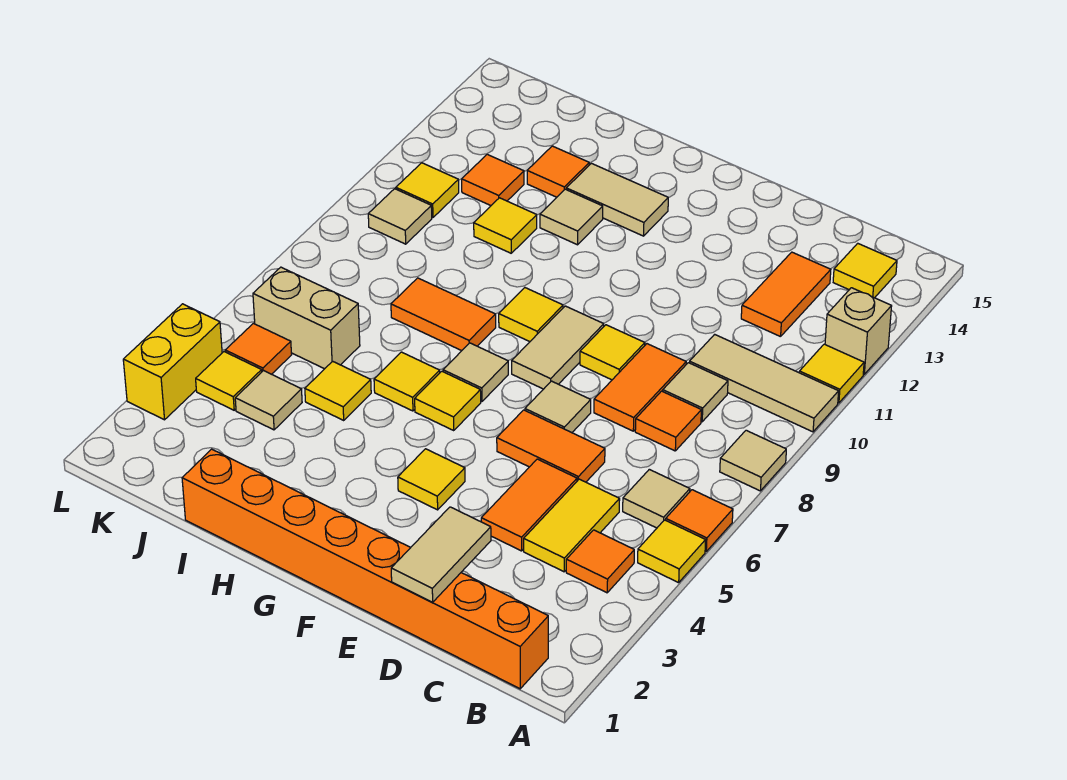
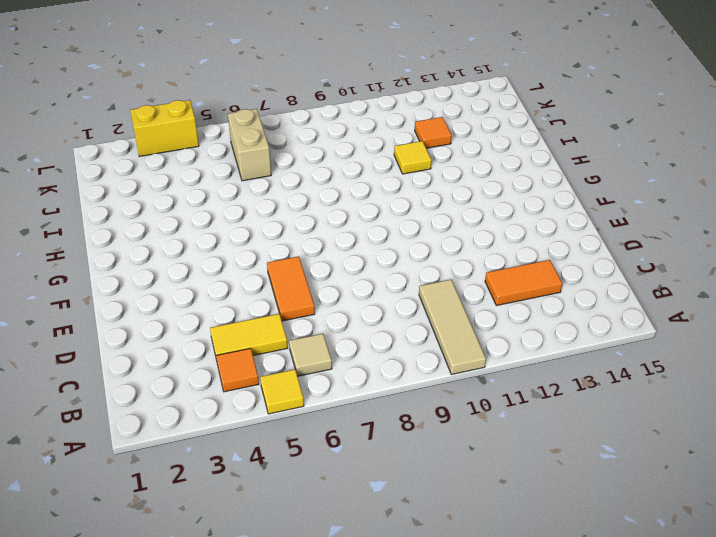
none -> orange 1x1 tile [666,490,733,551]
none -> tan 1x1 tile [720,430,786,491]
none -> yellow 1x1 tile [799,344,864,403]
none -> tan 1x1 brick [825,288,892,374]

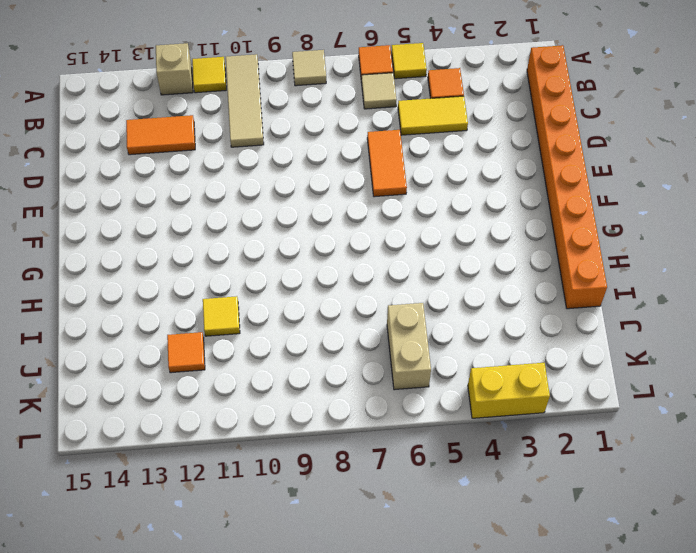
none -> yellow 1x1 tile [833,243,897,298]
none -> orange 1x1 tile [635,391,701,451]
none -> tan 1x1 tile [663,363,728,422]
none -> orange 1x2 tile [481,459,577,551]

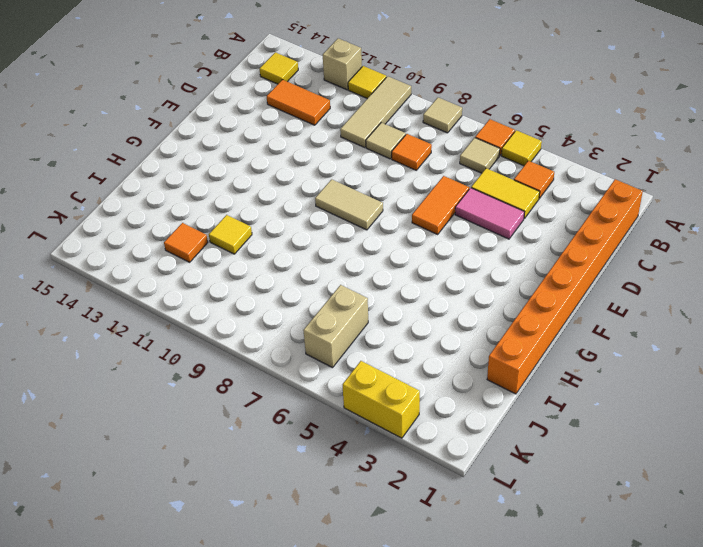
pink 1x2 tile [455,188,524,239] -> orange 1x2 tile [481,459,577,551]
none -> orange 1x2 tile [594,344,686,431]
none -> tan 1x1 tile [525,381,591,433]
none -> yellow 1x1 tile [580,325,645,380]
none -> yellow 1x1 tile [398,449,465,510]

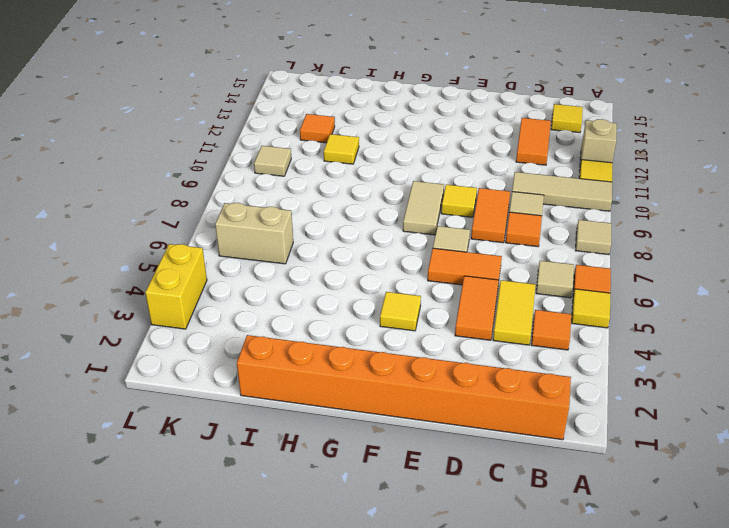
none -> yellow 1x1 tile [415,371,481,430]
none -> tan 1x1 tile [443,343,508,402]
none -> yellow 1x1 tile [499,288,563,342]
none -> tan 1x2 tile [566,163,668,236]

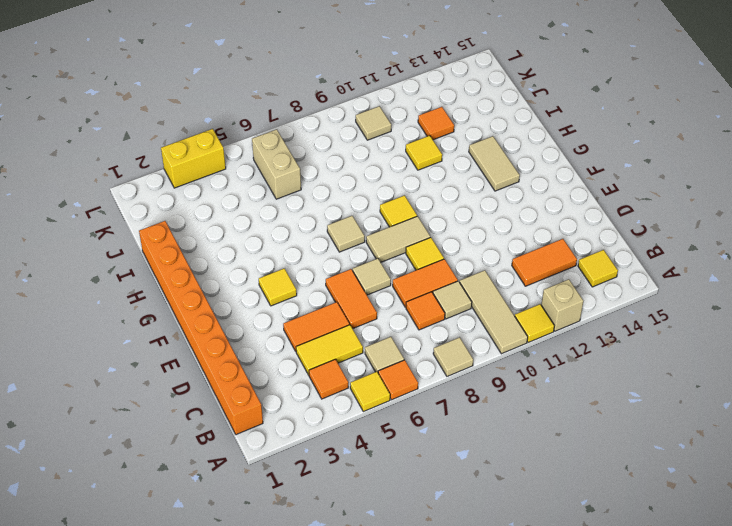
none -> yellow 1x1 tile [415,371,481,430]
none -> yellow 1x1 tile [374,352,440,411]
none -> orange 1x2 tile [391,278,496,351]
none -> tan 1x1 tile [540,189,603,245]

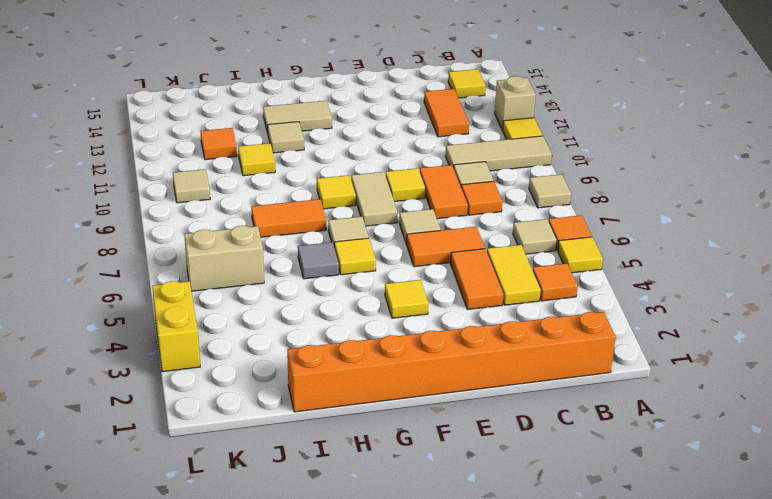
grey 1x1 tile [298,242,339,279] -> yellow 1x1 tile [374,352,440,411]
none -> yellow 1x1 tile [305,361,371,420]
none -> orange 1x1 tile [527,146,589,197]
none -> tan 1x1 tile [235,371,302,430]
none -> yellow 1x1 tile [196,352,262,410]

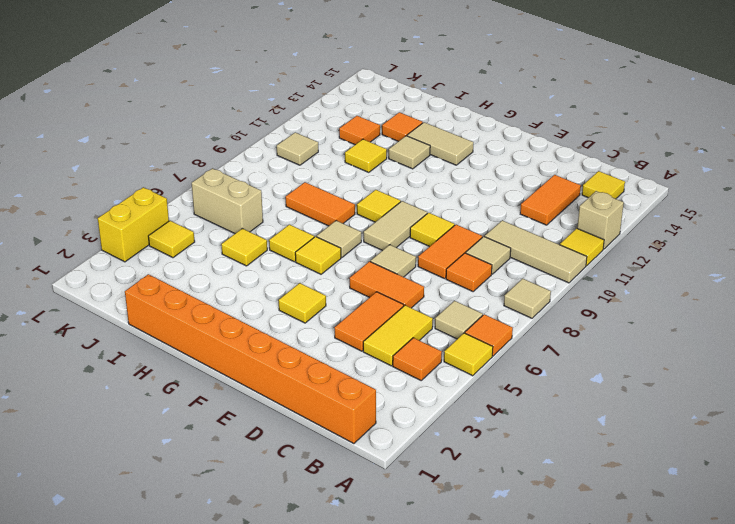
none -> tan 1x1 tile [235,371,302,430]
none -> orange 1x1 tile [225,323,292,374]
none -> yellow 1x1 tile [396,163,459,218]
none -> tan 1x2 tile [391,507,491,602]

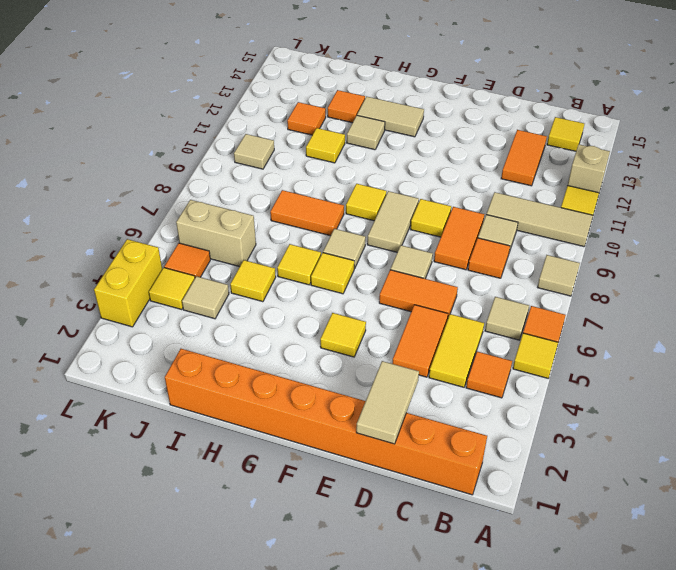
none -> yellow 1x1 tile [396,163,459,218]

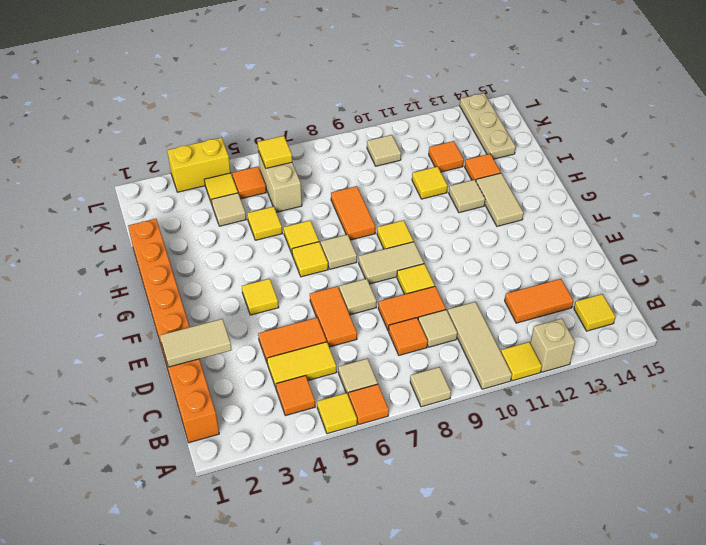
tan 1x3 plate [460,93,516,159] -> none
yellow 1x1 tile [258,136,292,168] -> yellow 1x1 tile moved to [396,163,459,218]

